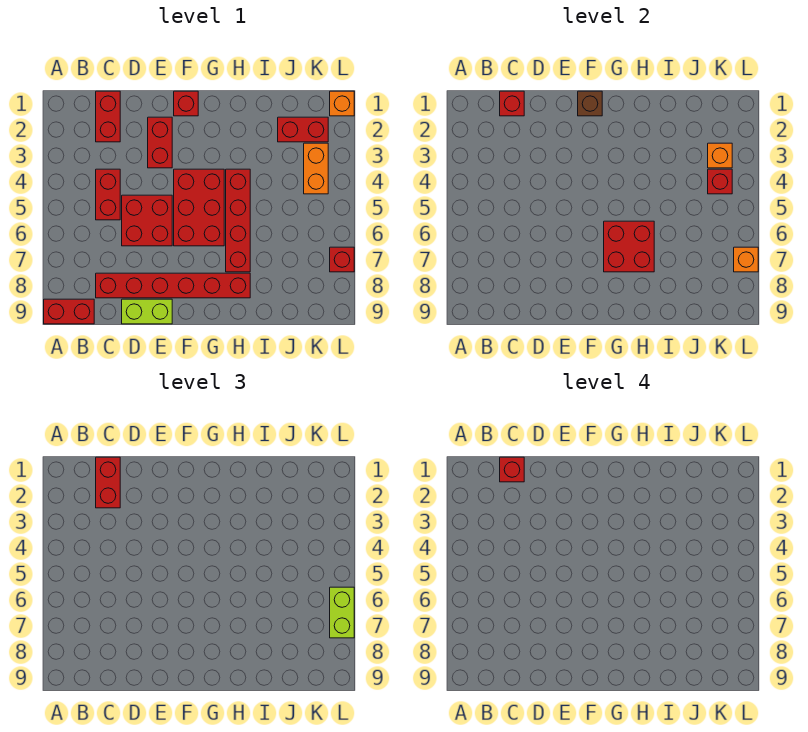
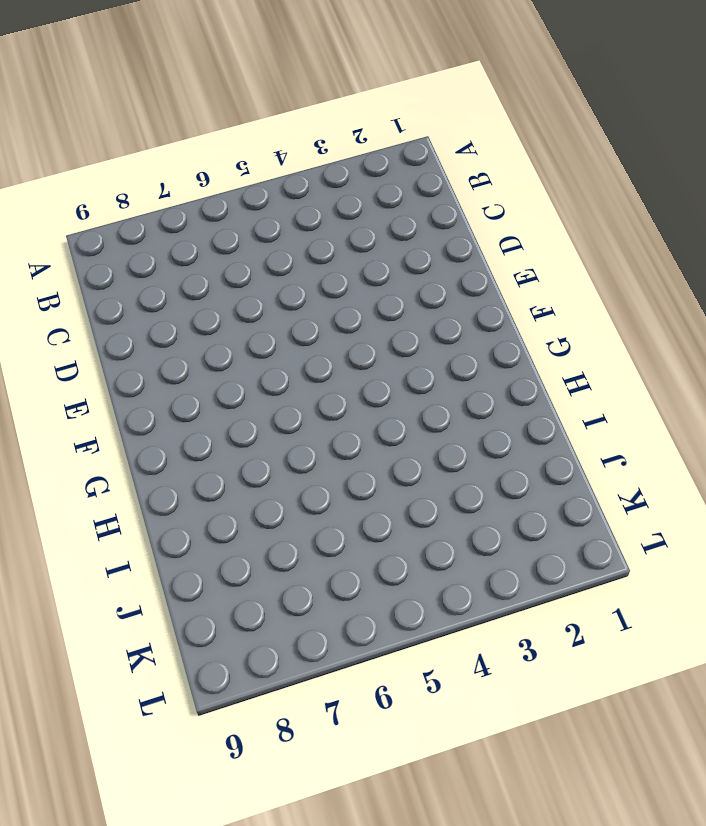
none -> red 1x2 brick [44,299,94,324]
none -> red 1x2 brick [96,91,120,142]
none -> red 1x2 brick [96,169,120,220]

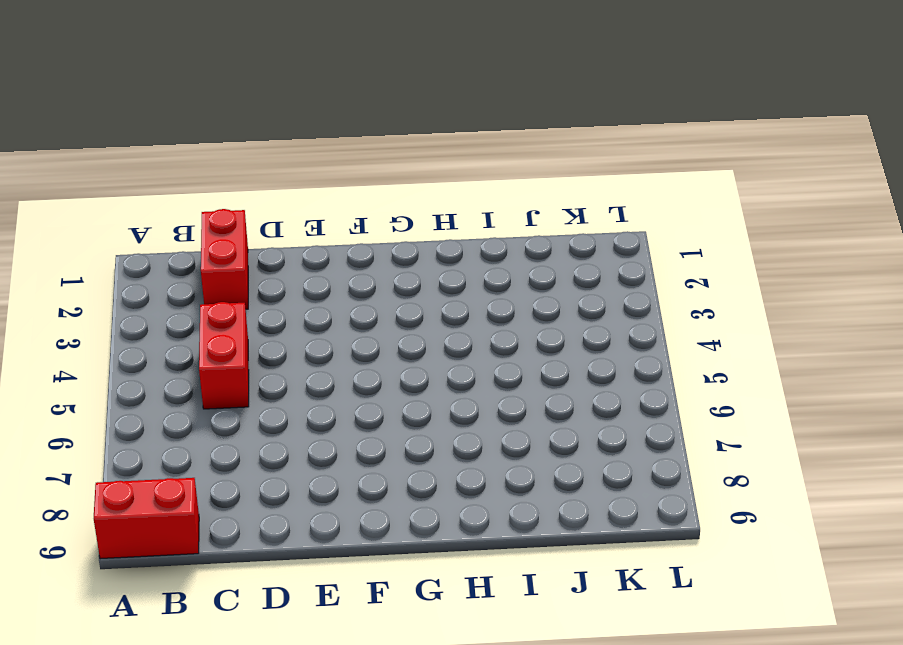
none -> red 1x6 brick [96,273,250,298]
none -> red 2x2 brick [122,195,172,246]
none -> lime 1x2 brick [122,299,172,324]

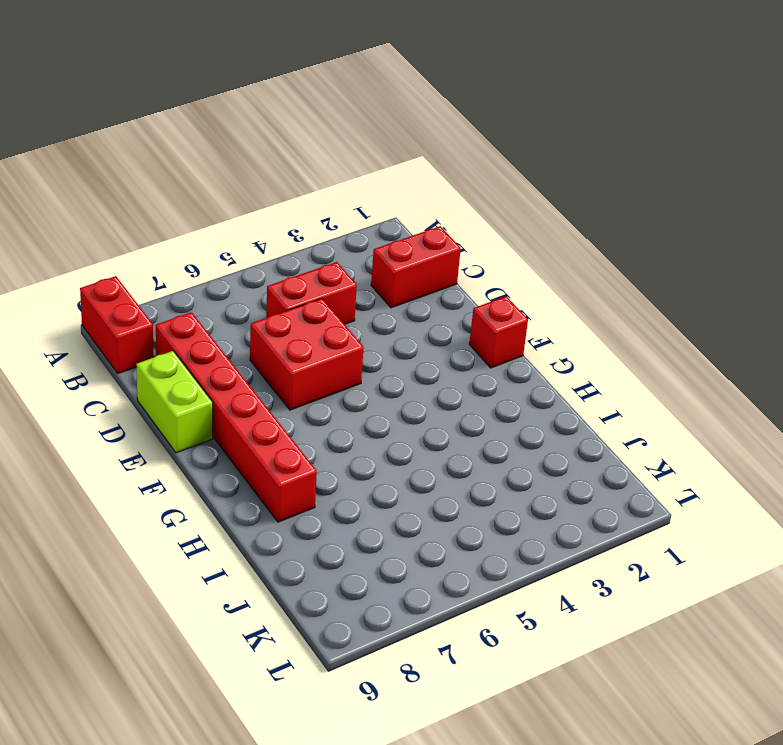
none -> red 1x2 brick [148,117,172,168]
none -> red 2x3 brick [174,169,224,246]
none -> red 1x4 brick [226,169,250,272]

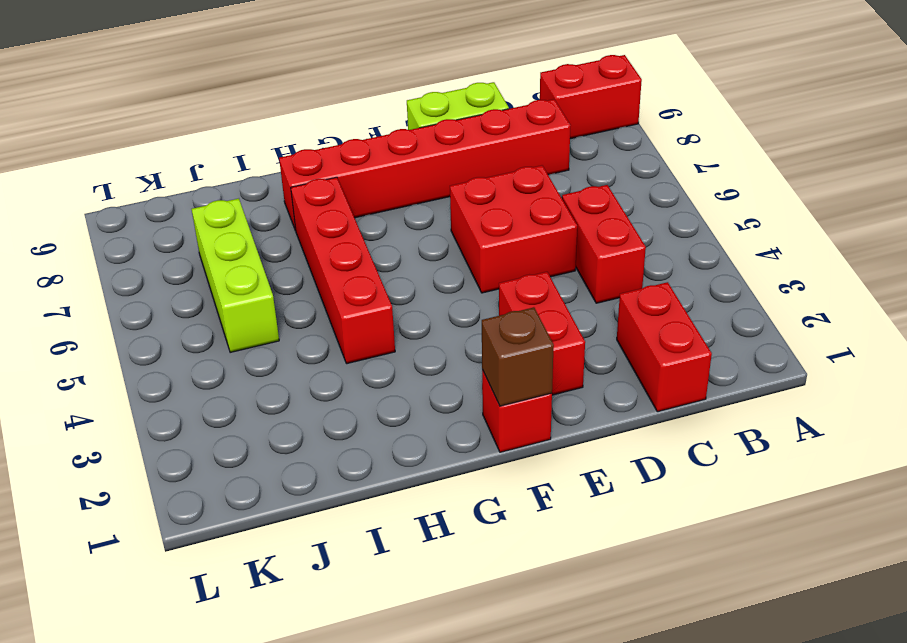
lime 1x3 brick [192,199,279,353] -> none
none -> red 2x3 brick [174,169,224,246]
none -> red 1x2 brick [278,117,328,142]
none -> orange 1x2 brick [304,143,328,194]

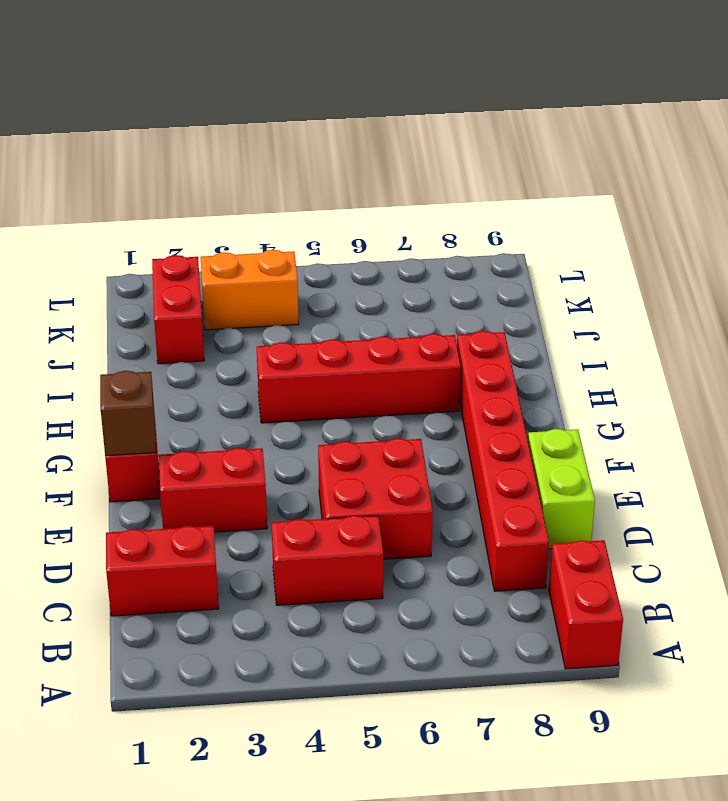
none -> red 2x3 brick [174,169,224,246]
none -> orange 1x1 brick [330,91,354,116]
none -> red 1x1 brick [330,247,354,272]

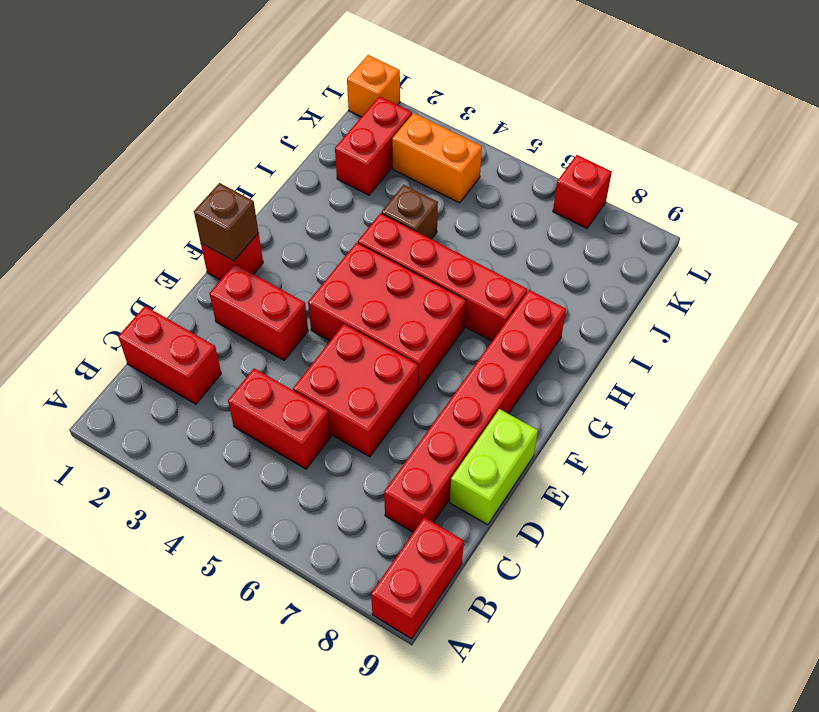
brown 1x1 brick [382,185,438,239] -> none
none -> red 1x1 brick [500,91,524,116]
none -> red 2x2 brick [604,221,654,272]
none -> orange 1x1 brick [708,143,732,168]

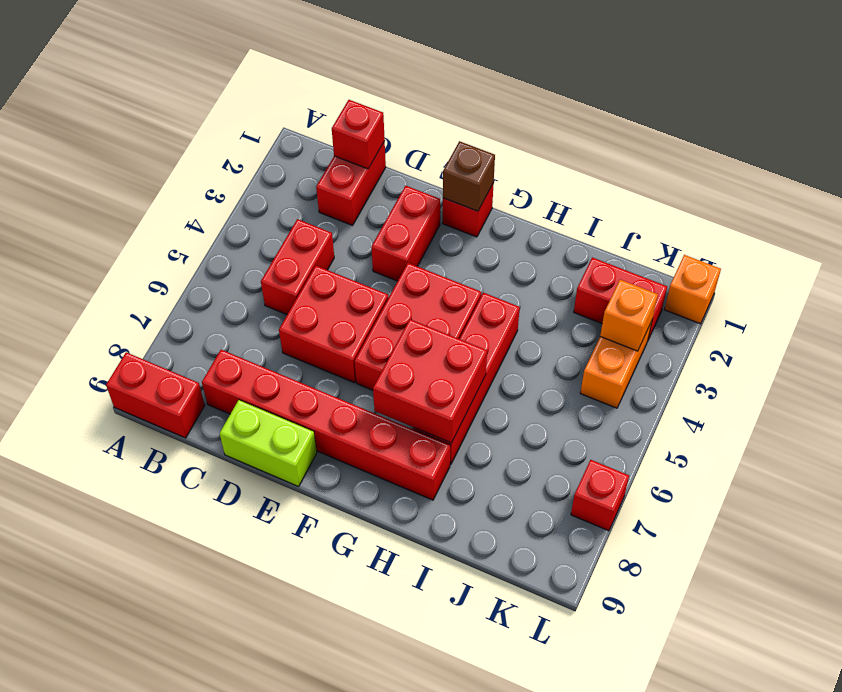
none -> red 1x1 brick [708,169,732,194]
none -> orange 1x1 brick [734,247,758,272]
none -> red 1x2 brick [96,457,120,508]

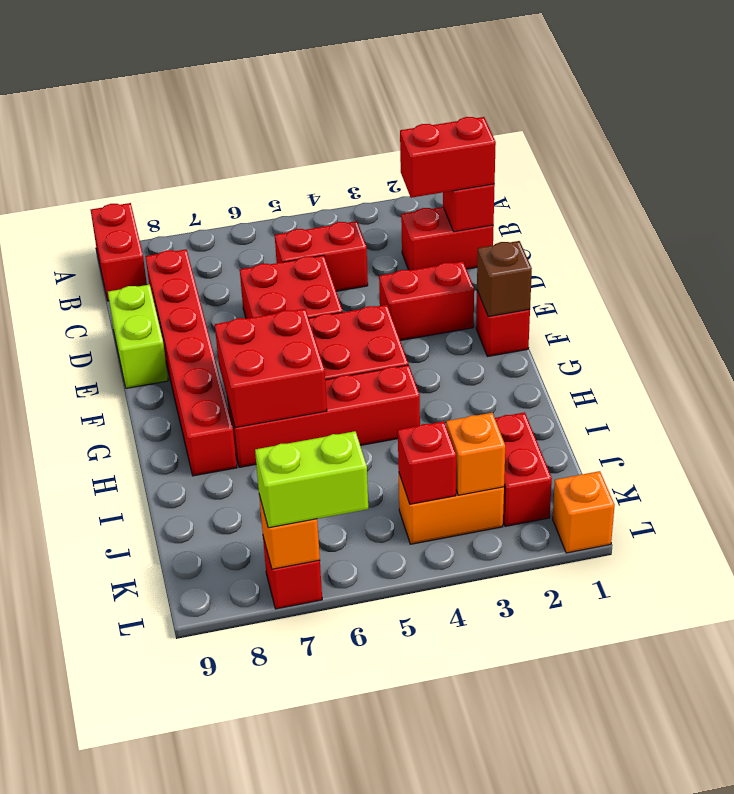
none -> red 1x1 brick [500,457,524,482]

